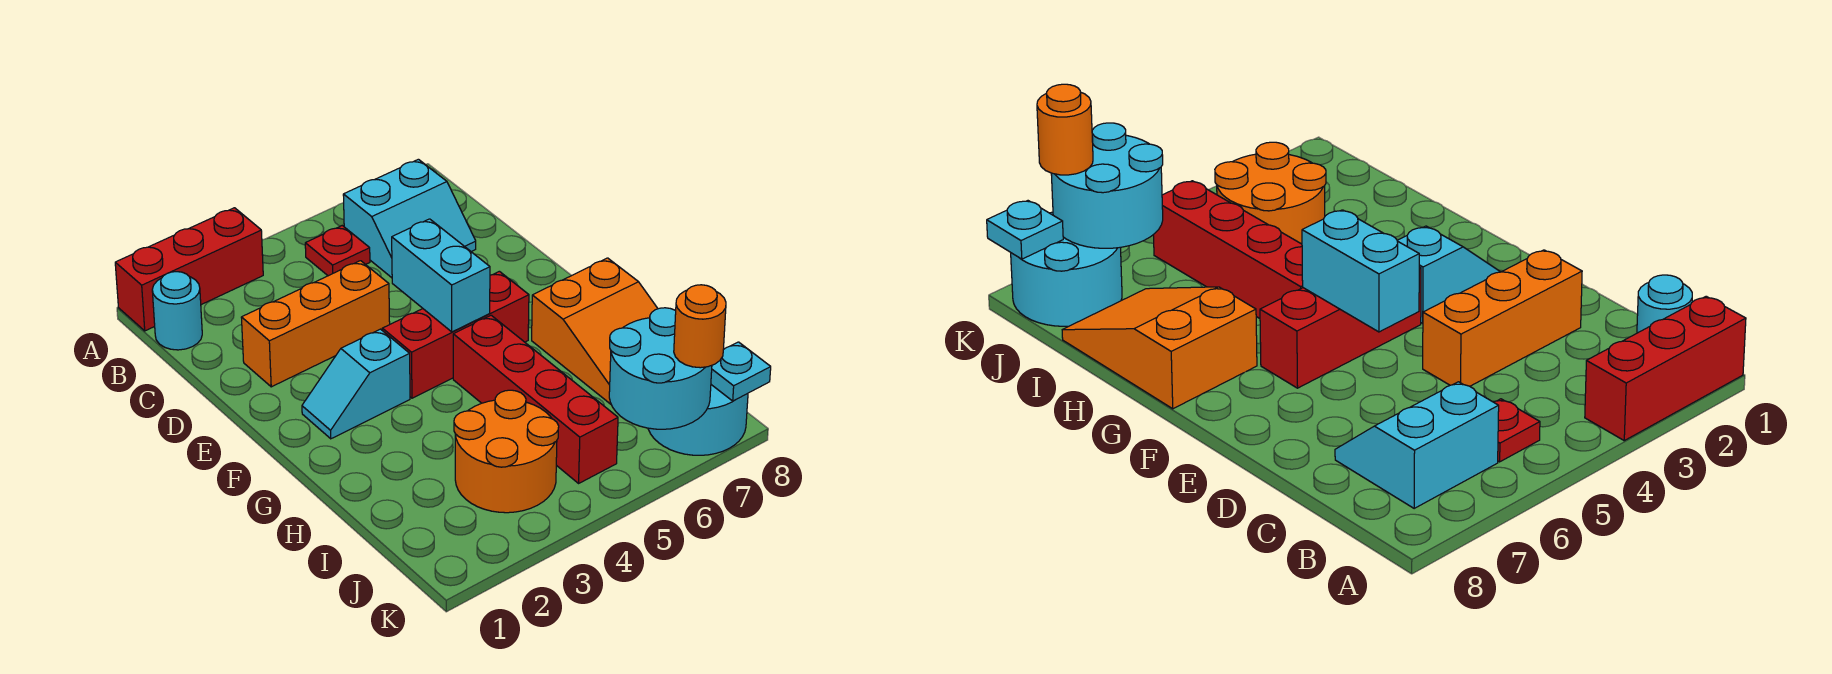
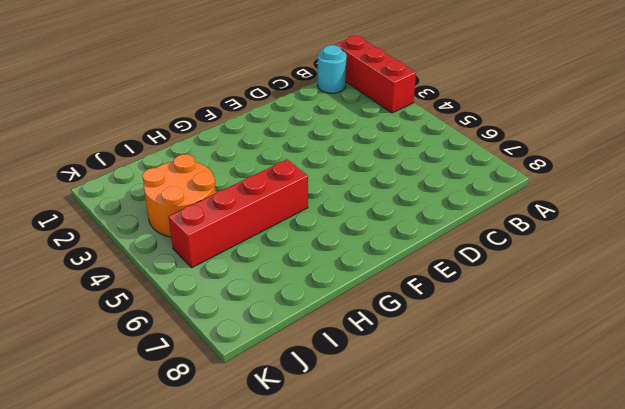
none -> red 1x1 plate [305,226,370,276]
none -> cyan 2x2 slope [343,159,476,278]
none -> orange 1x3 brick [241,261,390,387]

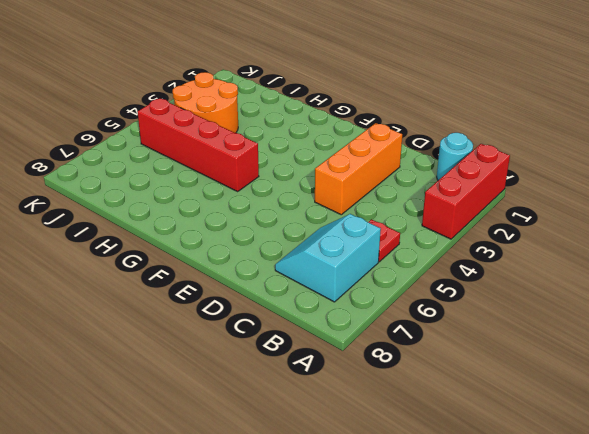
none -> cyan 1x2 slope [302,329,410,439]
none -> red 1x3 brick [382,271,529,398]
none -> orange 2x3 slope [532,258,658,404]

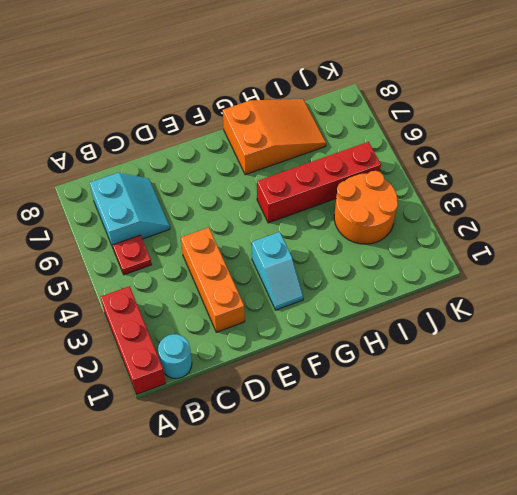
none -> red 1x3 brick [382,271,529,398]
none -> cyan 2x2 round brick [648,385,748,455]
none -> cyan 1x2 brick [392,219,490,332]

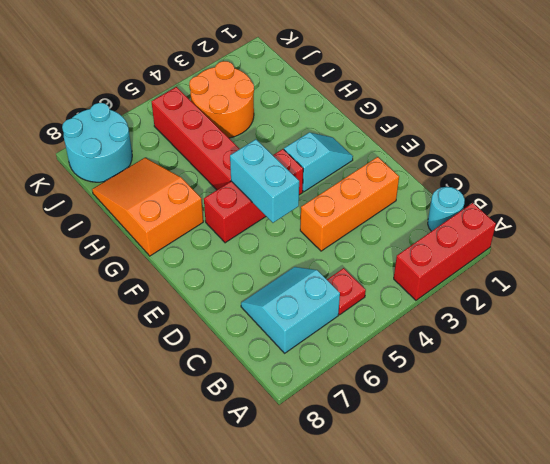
none -> cyan 2x2 round brick [609,308,712,429]
none -> cyan 1x1 plate [711,342,771,401]
none -> orange 1x1 round brick [674,285,726,368]

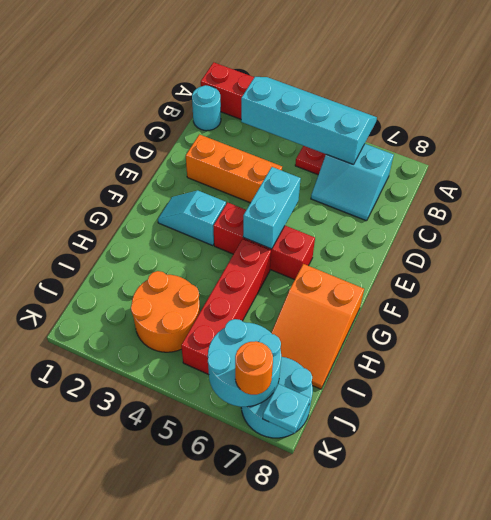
cyan 2x4 slope [241,77,377,164] -> none

